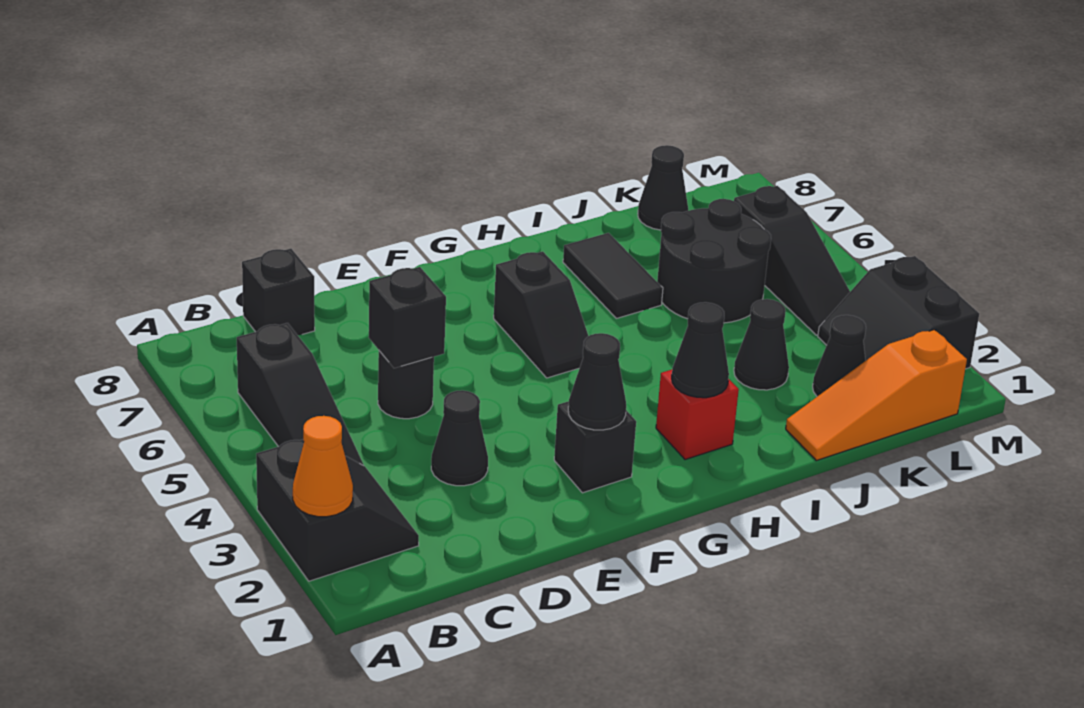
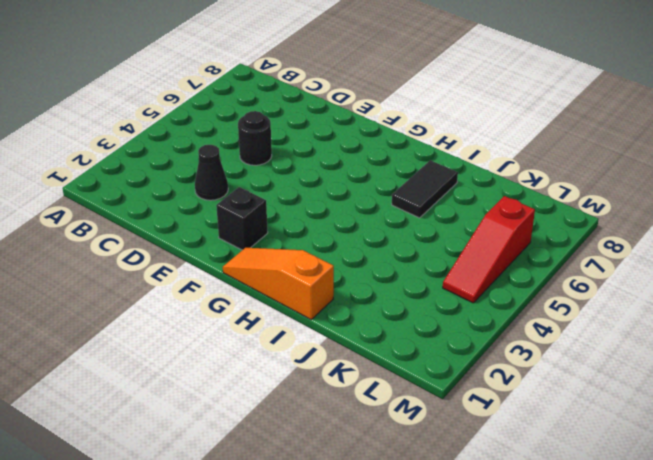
orange 1x3 slope [223,248,334,319] -> orange 1x3 slope moved to [786,330,967,461]
red 1x3 slope [443,196,535,303] -> black 1x3 slope [734,186,850,335]
none -> black 2x2 slope [256,439,419,581]
none -> black 1x3 slope [237,323,364,466]
none -> black 1x1 brick [242,249,315,335]

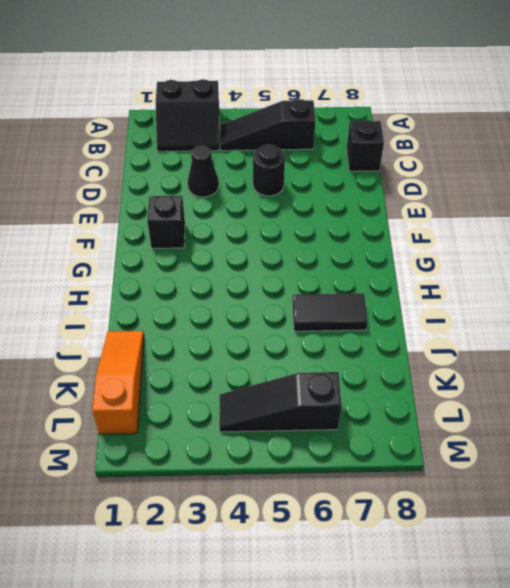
none -> black 1x2 slope [494,251,588,378]
none -> red 1x1 brick [656,370,739,460]
none -> black 1x1 cone [734,299,789,390]

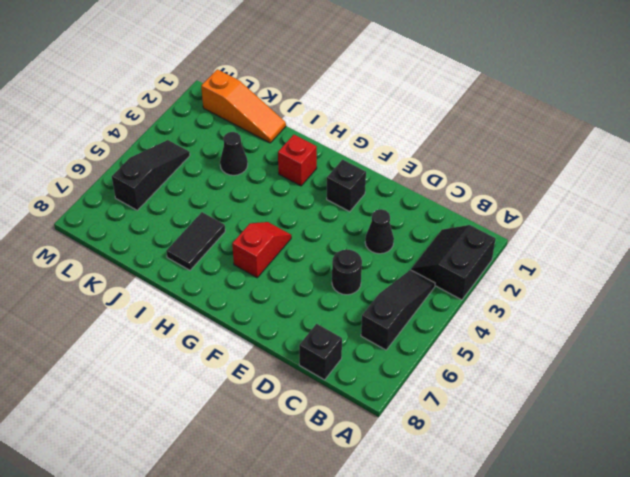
red 1x2 slope [232,222,291,278] -> black 1x2 slope [494,251,588,378]
none -> black 2x2 round brick [657,199,771,323]
none -> black 1x1 cone [813,315,866,396]
none -> black 1x1 cone [638,145,688,230]

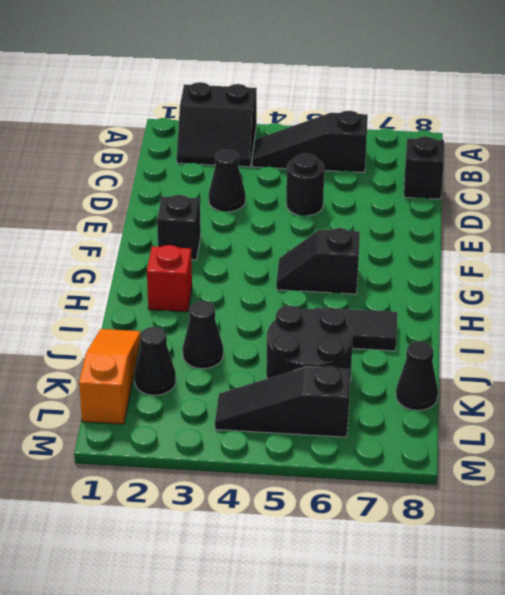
none -> black 2x2 slope [818,256,979,369]
none -> orange 1x1 cone [293,416,353,517]
none -> black 1x1 brick [369,267,446,368]

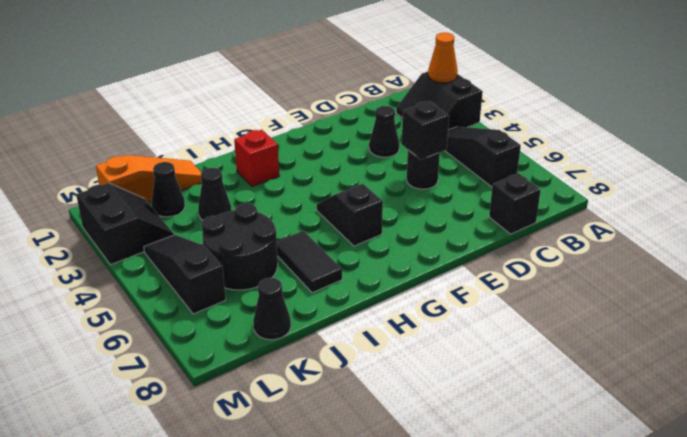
none -> black 1x1 brick [554,401,636,493]
none -> black 1x1 cone [568,333,626,430]
none -> black 1x1 cone [672,302,729,398]

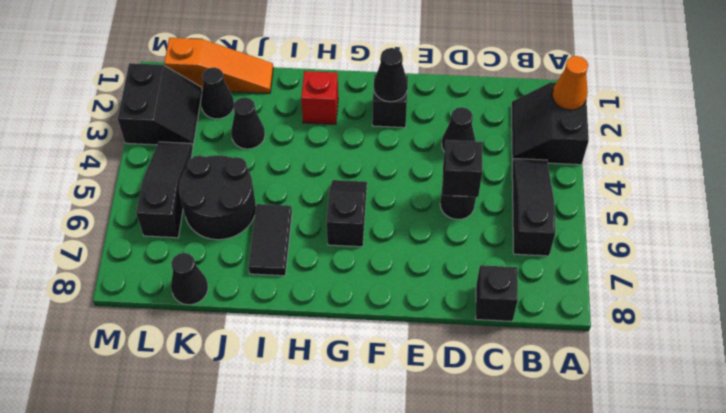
none -> black 1x1 cone [672,302,729,398]

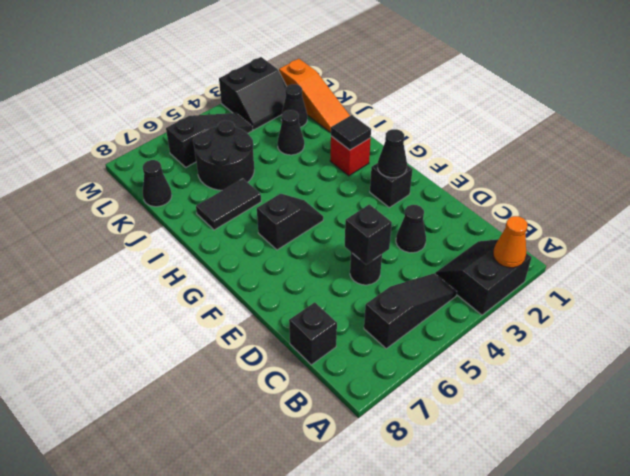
black 1x1 tile [331,115,371,150] -> black 1x1 cone [672,302,729,398]

